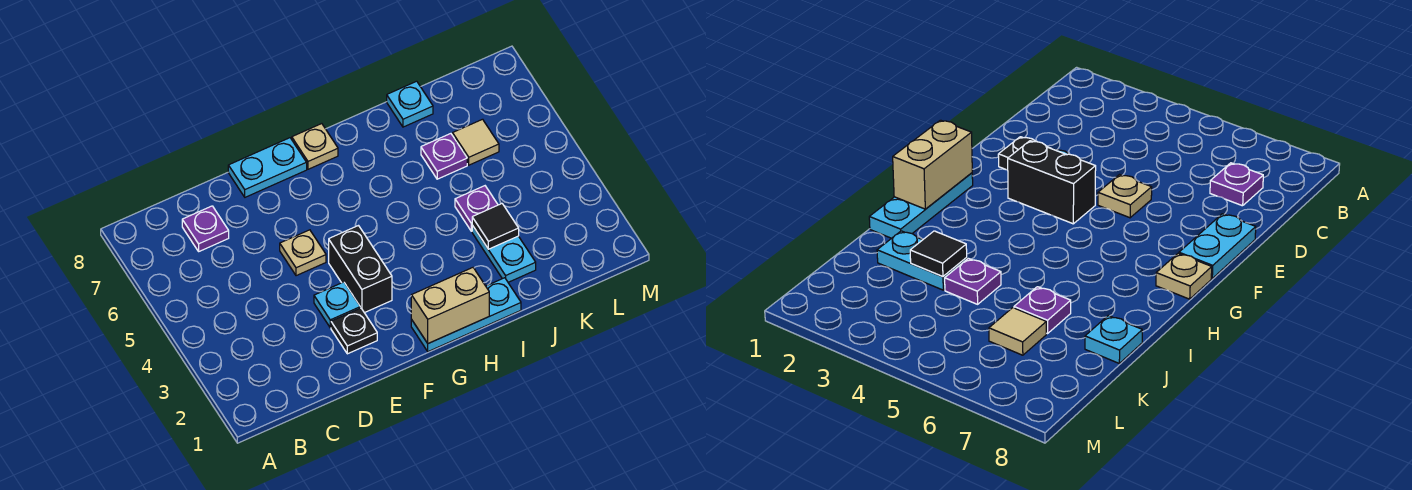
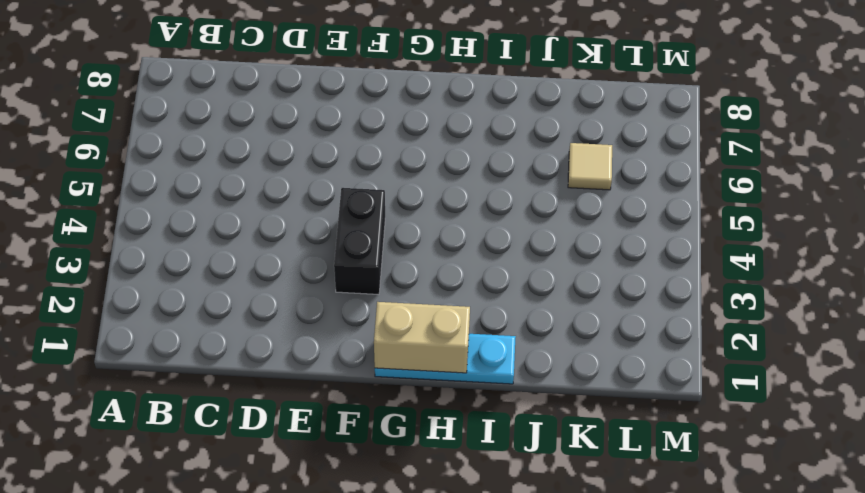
none -> purple 1x1 plate [182,206,229,251]
none -> black 1x1 plate [331,308,377,354]
none -> cyan 1x1 plate [314,282,360,328]

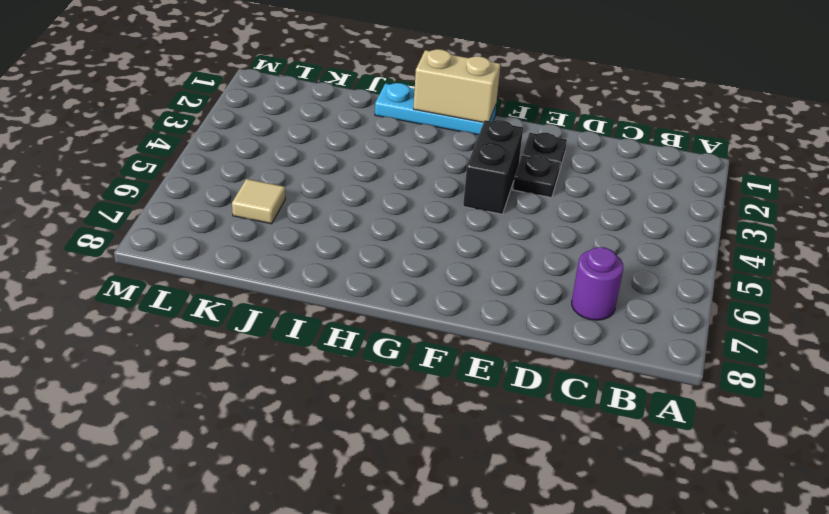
purple 1x1 round brick [572,247,623,320] -> purple 1x1 plate [182,206,229,251]
black 1x1 plate [513,155,560,198] -> cyan 1x1 plate [314,282,360,328]
none -> tan 1x1 plate [280,230,326,276]
none -> cyan 1x2 plate [228,138,307,197]
none -> tan 1x1 plate [292,124,338,169]

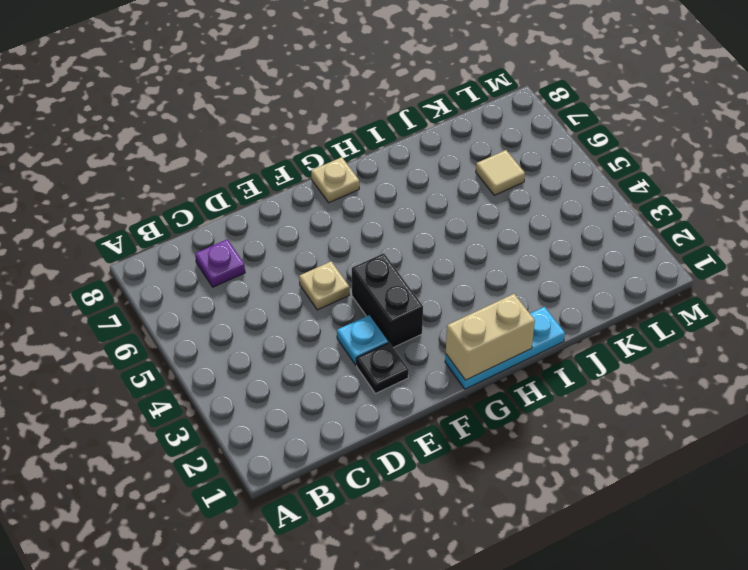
none -> cyan 1x2 plate [228,138,307,197]
none -> cyan 1x2 plate [472,226,536,282]
none -> purple 1x1 plate [455,186,498,231]

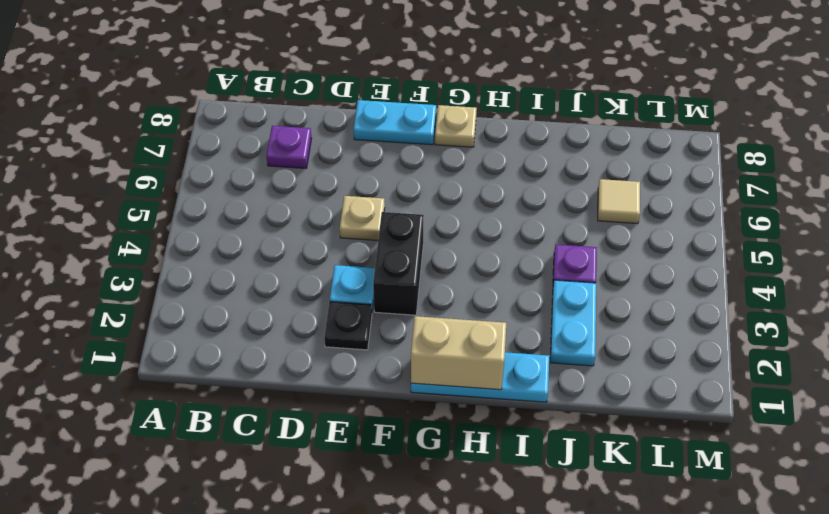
none -> purple 1x1 plate [421,134,467,179]
none -> cyan 1x1 plate [387,81,433,127]
none -> black 1x1 tile [472,203,519,249]

